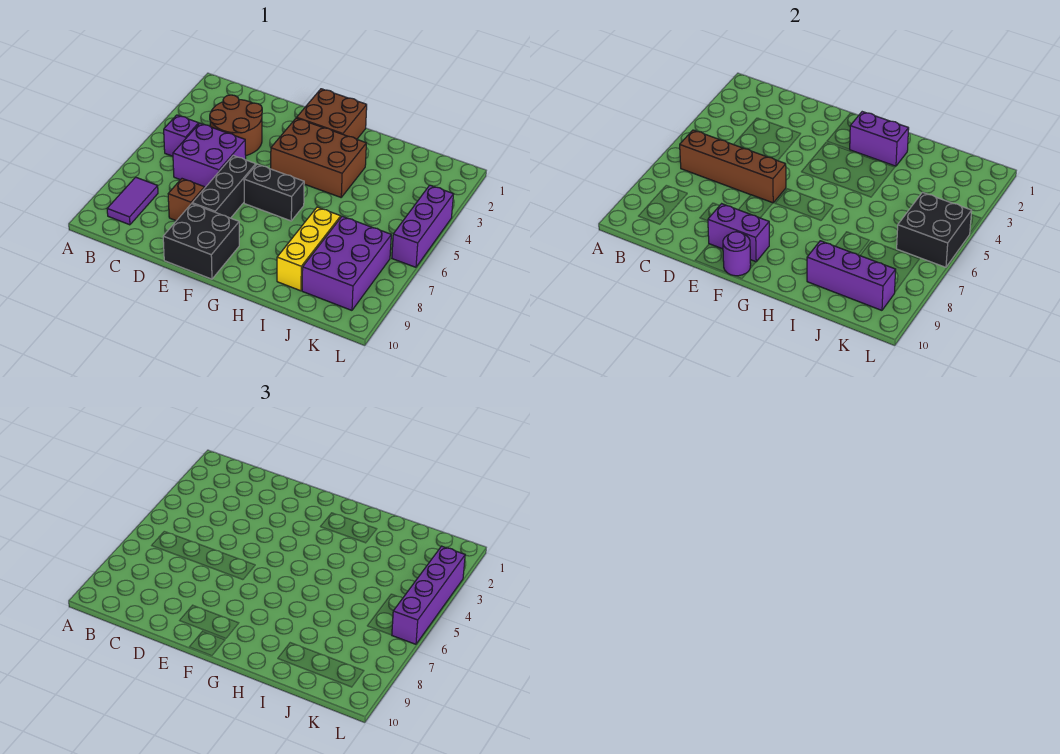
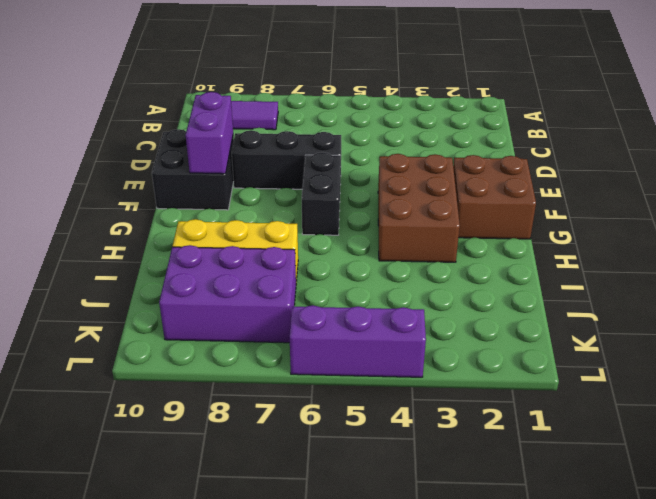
none -> purple 1x1 brick [164,115,199,156]
none -> brown 2x2 round brick [210,95,262,155]
none -> purple 2x2 brick [173,123,246,188]

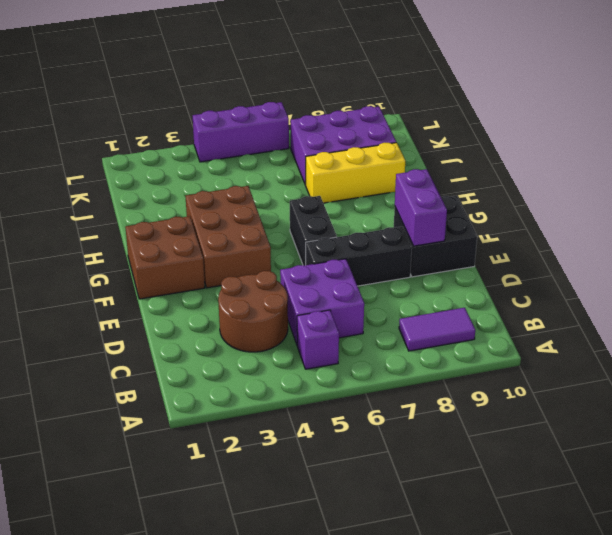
none -> brown 1x1 brick [168,179,204,221]
none -> brown 1x4 brick [680,130,786,203]
none -> purple 1x1 round brick [723,232,751,276]

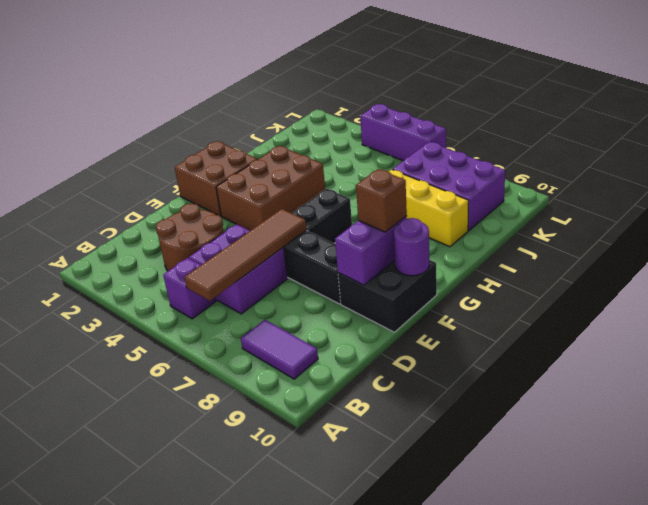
brown 1x4 tile [184,209,306,301] -> brown 1x4 brick [680,130,786,203]
brown 1x1 brick [356,169,407,232] -> brown 1x1 brick moved to [168,179,204,221]
none -> purple 1x2 brick [850,112,909,166]
none -> purple 1x3 brick [807,241,896,310]
none -> black 2x2 brick [897,192,972,267]

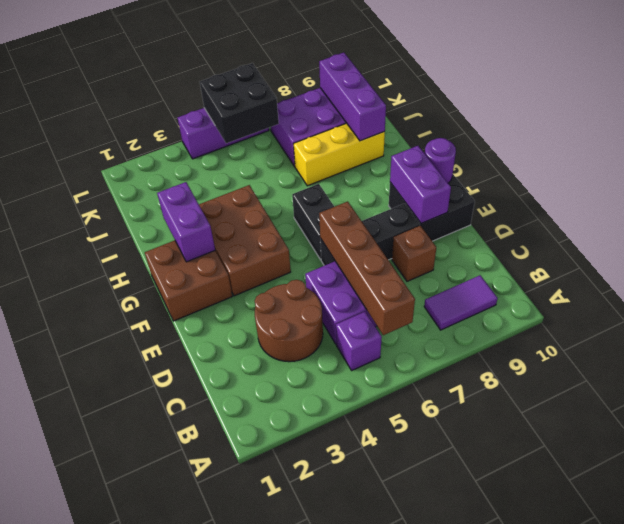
none -> purple 1x4 brick [392,546,465,644]

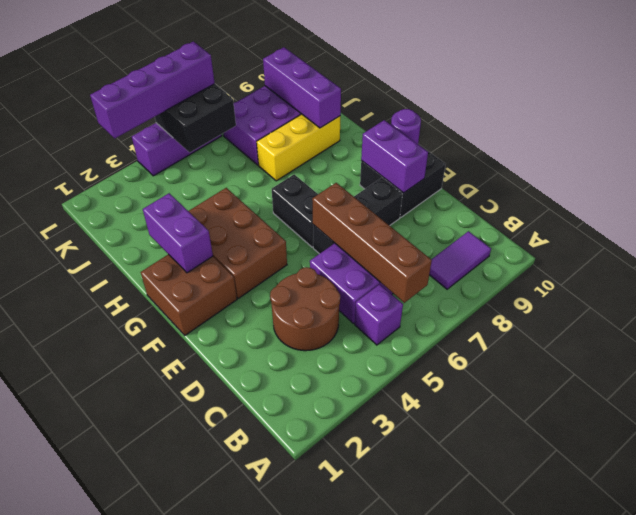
none -> brown 1x1 brick [168,179,204,221]

